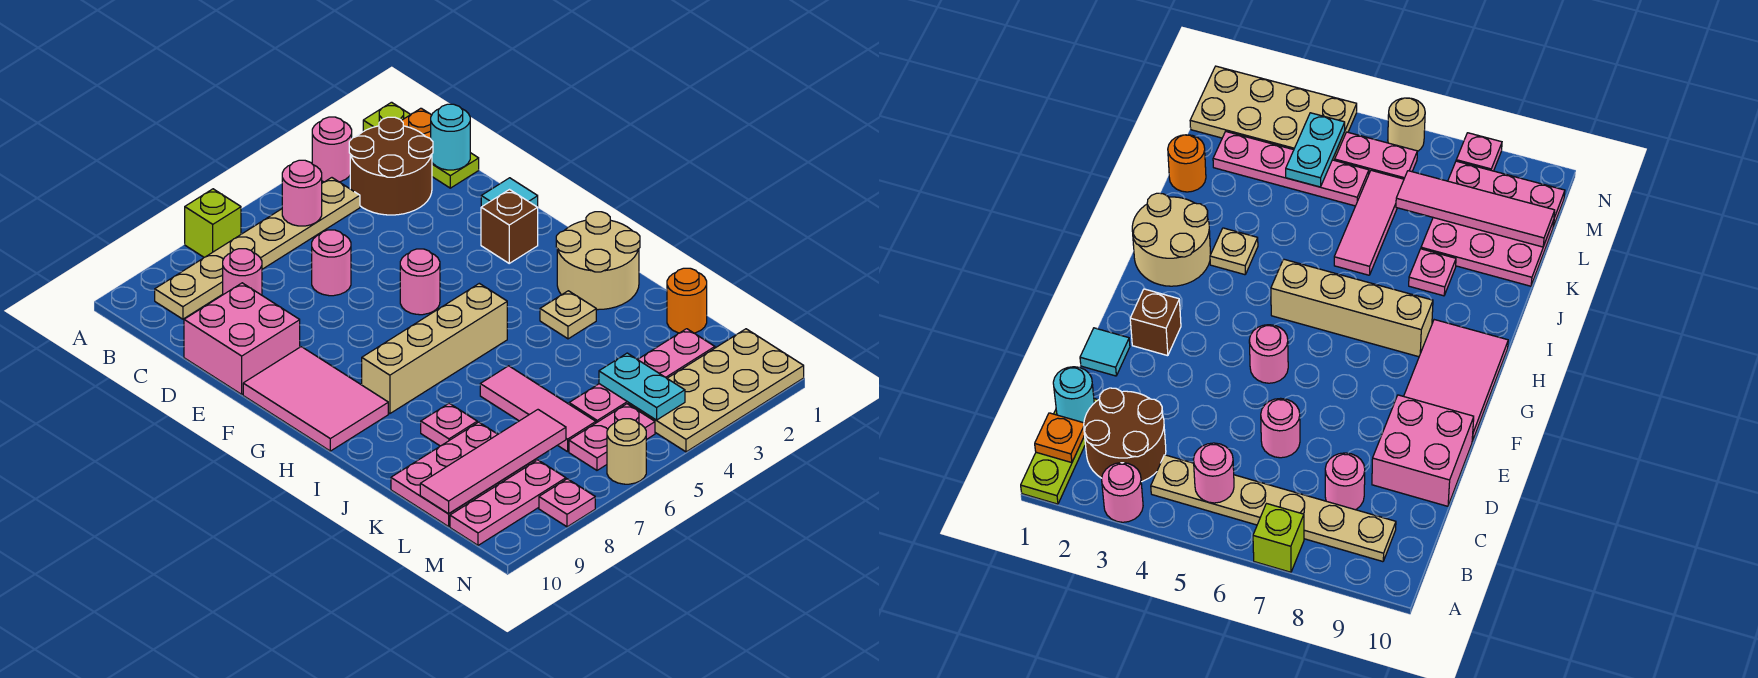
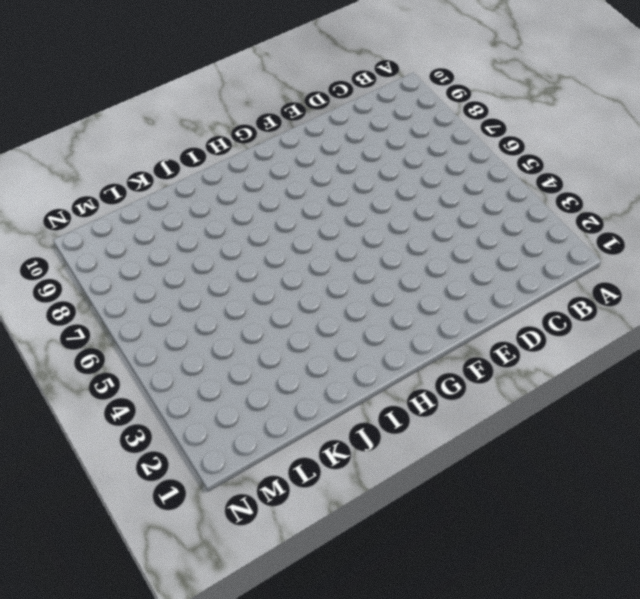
none -> lime 1x3 plate [363,102,479,188]
none -> pink 1x1 round brick [312,117,352,182]
none -> lime 1x1 brick [185,189,241,257]
none -> brown 2x2 round brick [349,117,433,215]

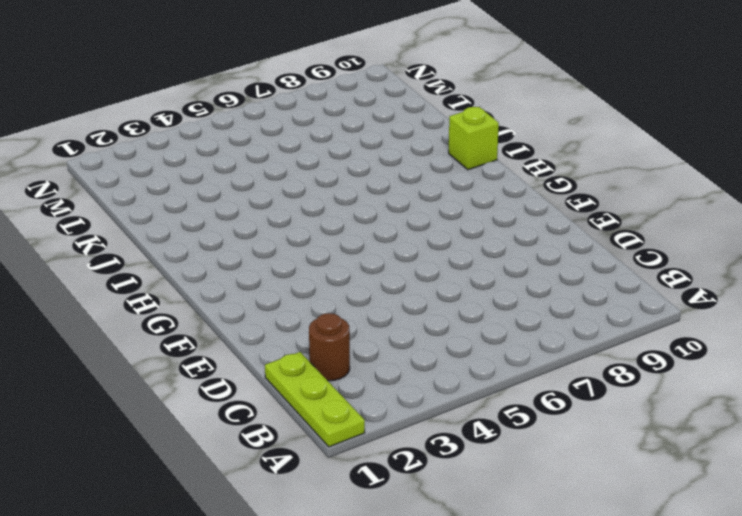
brown 1x1 round brick [309,313,350,381] -> brown 2x2 round brick [349,117,433,215]
lime 1x1 brick [449,107,499,170] -> lime 1x1 brick moved to [185,189,241,257]
none -> pink 1x1 round brick [312,117,352,182]
none -> tan 1x6 plate [155,178,360,319]
none -> pink 1x1 round brick [223,249,262,295]
none -> pink 1x1 round brick [312,230,351,296]

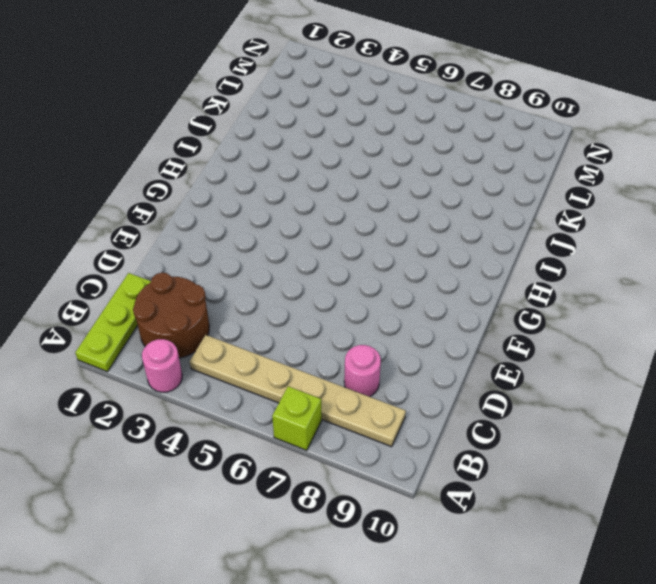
none -> pink 1x1 round brick [312,230,351,296]
none -> pink 2x2 brick [184,283,300,394]
none -> cyan 1x1 tile [481,178,538,207]
none -> brown 1x1 brick [481,190,538,263]

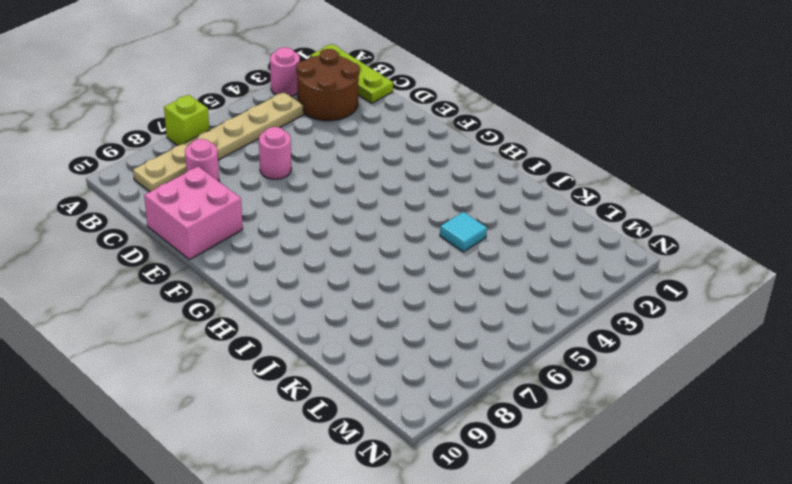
cyan 1x1 tile [440,212,487,252] -> cyan 1x1 tile moved to [481,178,538,207]
none -> brown 1x1 brick [481,190,538,263]
none -> pink 1x1 round brick [400,249,440,315]
none -> pink 2x3 tile [243,347,388,451]
none -> tan 2x2 round brick [556,212,640,310]

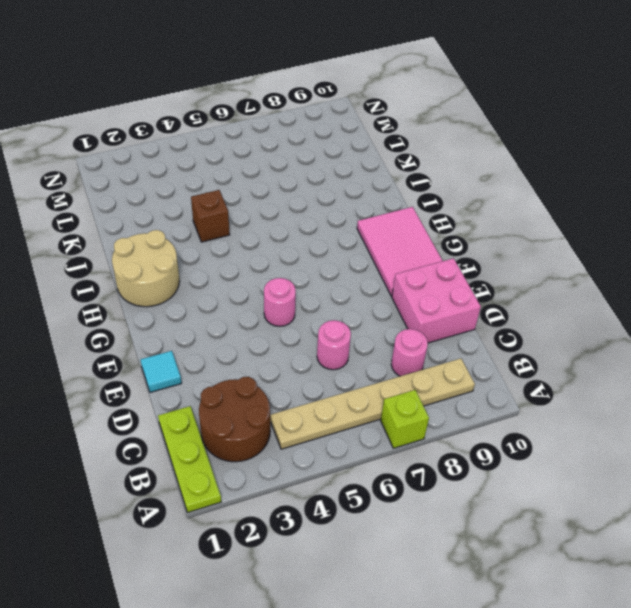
brown 1x1 brick [191,190,230,242] -> brown 1x1 brick moved to [481,190,538,263]
none -> pink 1x1 round brick [312,117,352,182]
none -> tan 1x4 brick [362,283,507,414]
none -> tan 1x1 plate [540,291,596,339]
none -> pink 1x3 tile [480,366,596,452]

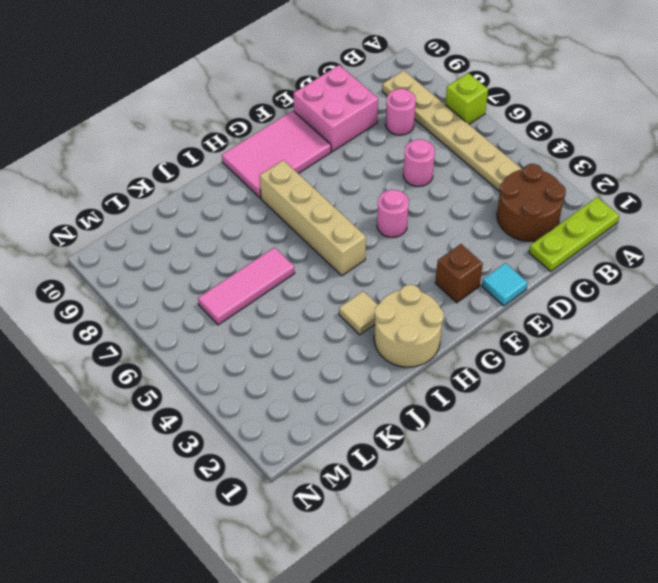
tan 1x1 tile [339,291,378,335] -> tan 1x1 plate [540,291,596,339]
none -> pink 1x1 round brick [312,117,352,182]
none -> pink 1x1 plate [421,403,477,446]
none -> orange 1x1 round brick [667,268,707,333]
none -> pink 2x3 plate [391,422,536,527]

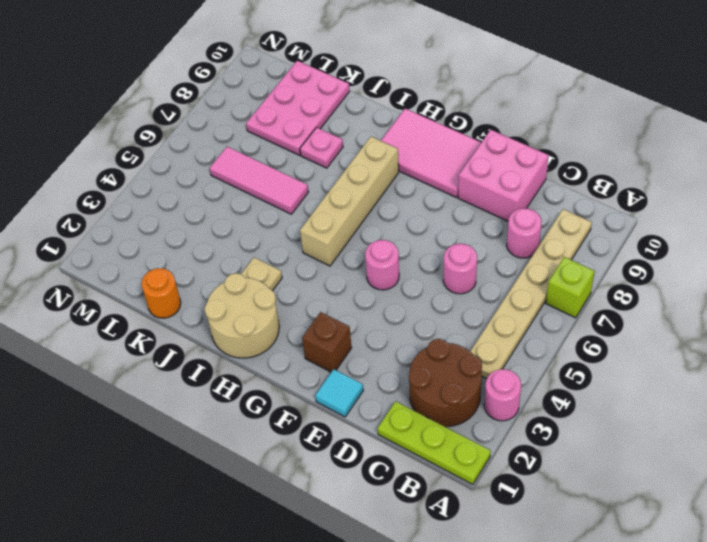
none -> pink 1x4 plate [569,329,715,423]
none -> tan 2x4 plate [628,329,804,452]
none -> pink 1x2 plate [569,404,655,470]
none -> pink 1x3 plate [450,460,566,545]

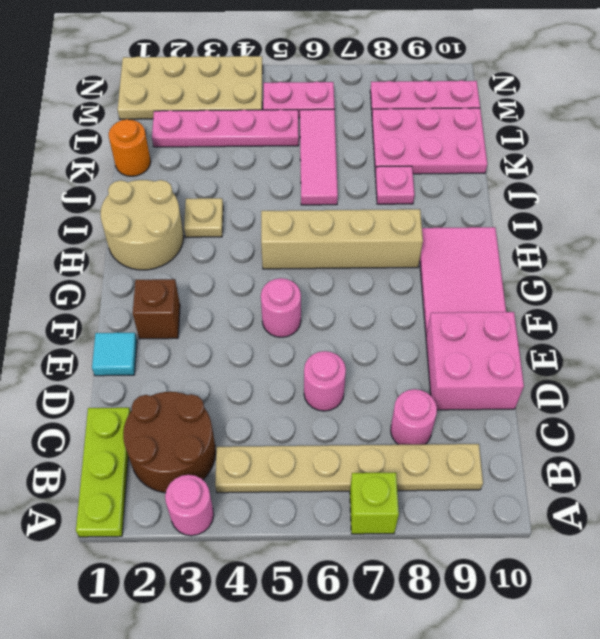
none -> tan 1x1 round brick [607,419,646,484]
none -> pink 1x1 plate [539,479,595,527]
none -> orange 1x1 plate [401,108,432,139]
none -> pink 1x1 round brick [282,160,322,226]

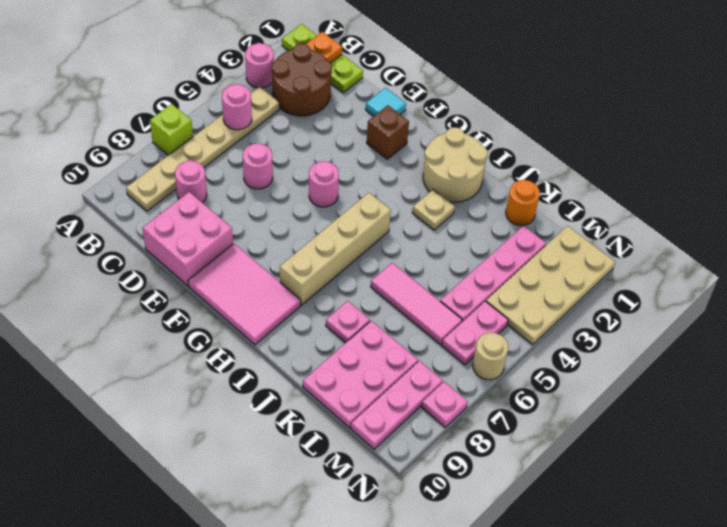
none -> cyan 1x1 round brick [431,104,470,170]
none -> cyan 1x2 plate [599,353,685,420]
none -> pink 1x4 tile [420,410,566,514]

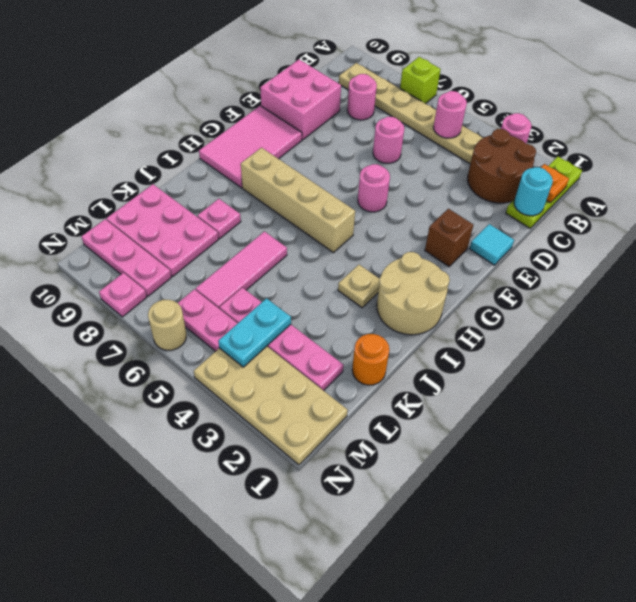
none -> pink 1x4 tile [420,410,566,514]

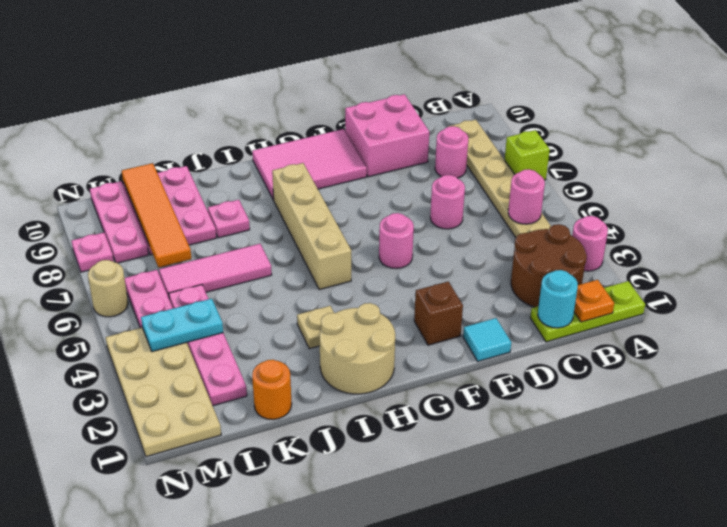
orange 1x4 tile [122,163,191,267] -> pink 1x4 tile [420,410,566,514]

